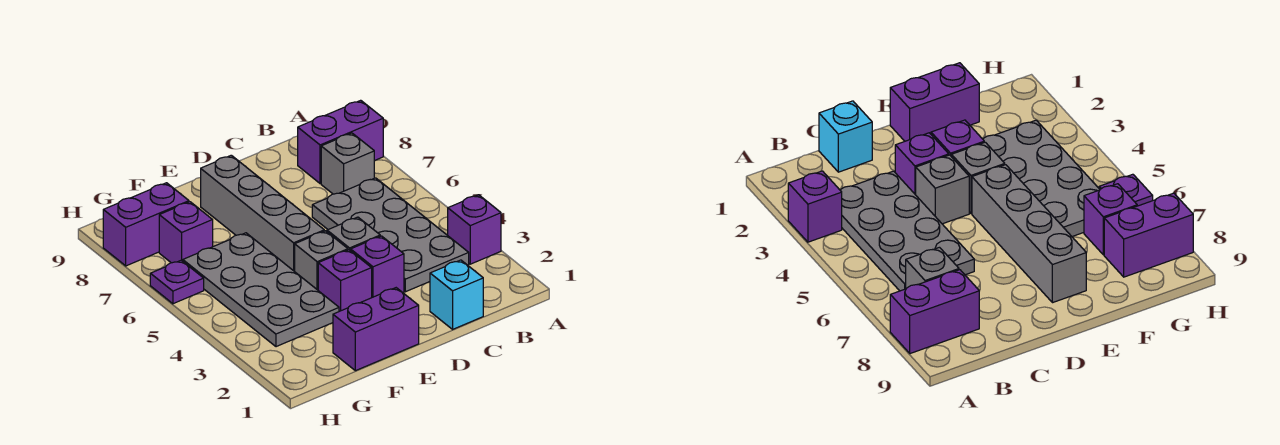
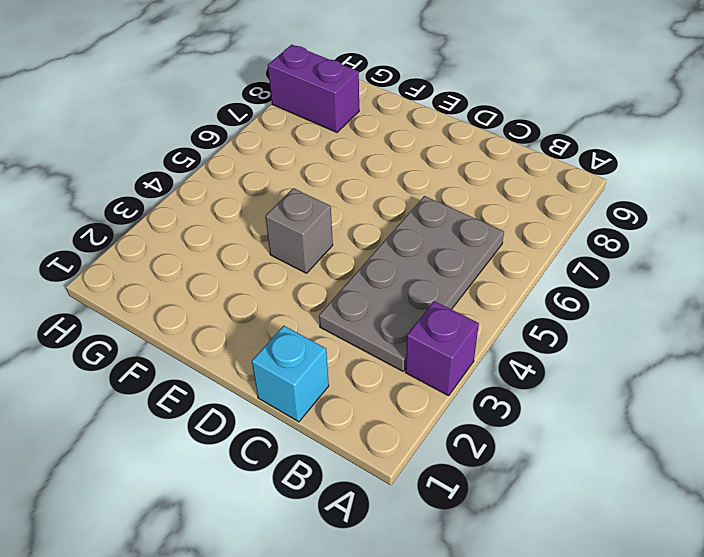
none -> purple 1x2 brick [298,100,383,184]
none -> grey 1x1 brick [321,133,374,194]
none -> purple 1x1 brick [351,236,404,297]

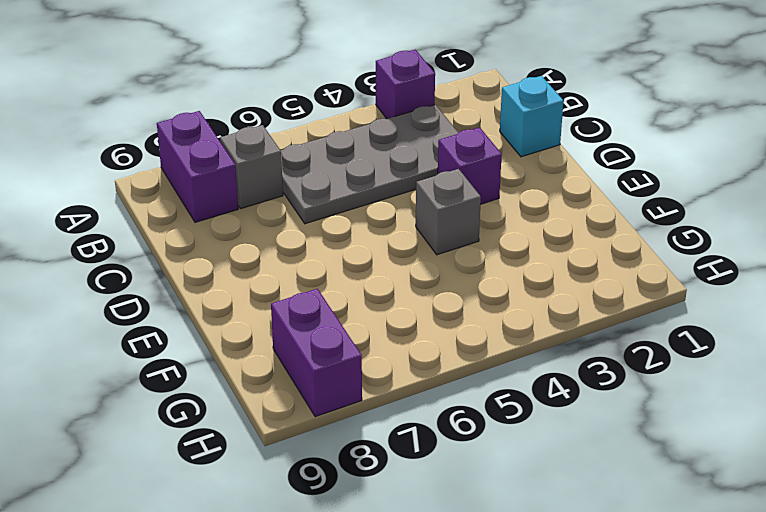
none -> grey 1x1 brick [327,217,380,251]
none -> purple 1x2 brick [333,288,419,371]
none -> purple 1x1 brick [318,250,372,311]

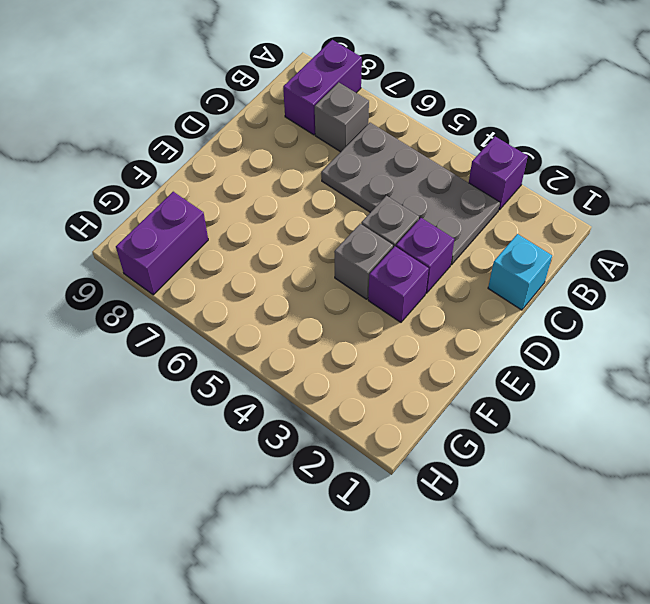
none -> purple 1x2 brick [333,288,419,371]
none -> grey 1x4 brick [201,155,324,272]
none -> grey 2x4 plate [183,233,339,347]

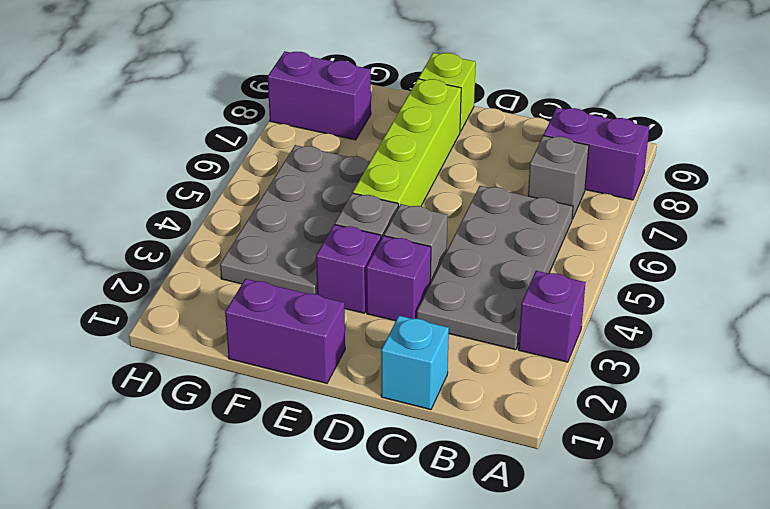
lime 1x4 brick [353,79,461,208] -> grey 1x4 brick [201,155,324,272]
lime 1x1 brick [419,53,476,132] -> none
none -> purple 1x1 brick [159,202,213,263]
none -> purple 1x1 plate [150,260,204,304]

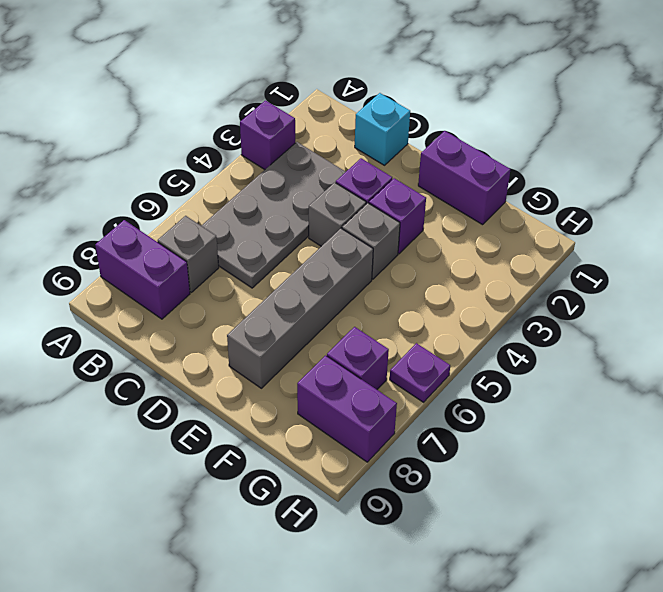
none -> grey 2x4 plate [183,233,339,347]

